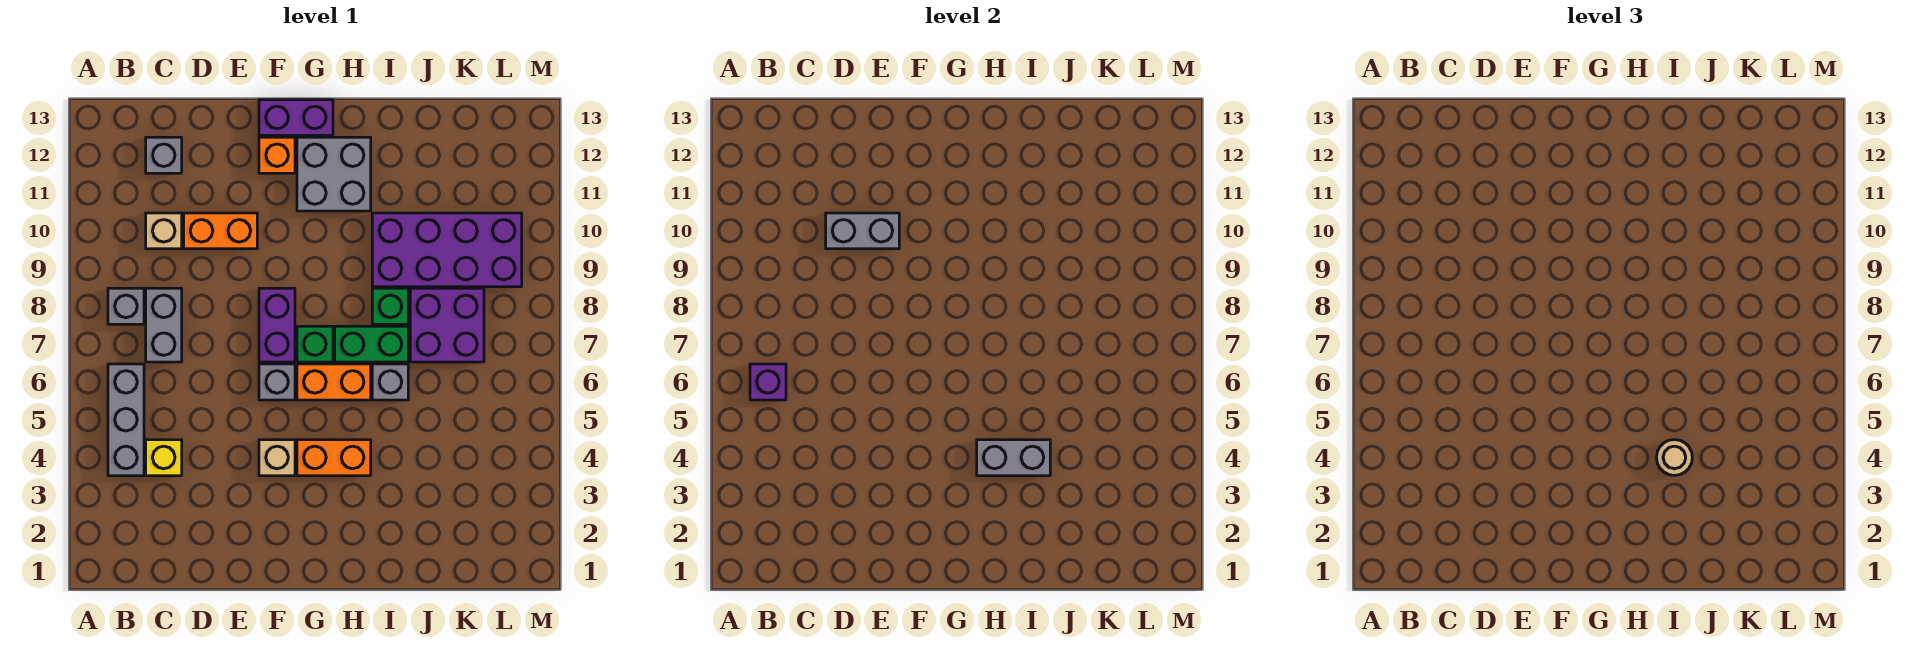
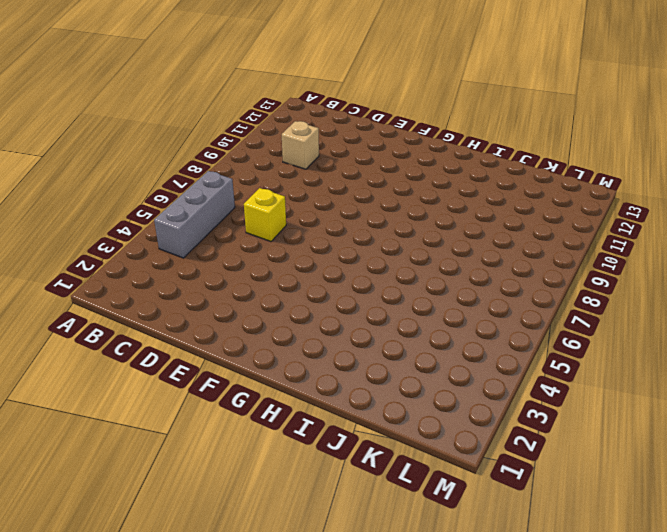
yellow 1x1 brick [244,188,286,242] -> yellow 1x1 brick moved to [146,440,182,476]
none -> grey 1x1 brick [108,288,144,324]
none -> grey 1x2 brick [146,288,182,362]
none -> grey 1x1 brick [146,137,182,173]

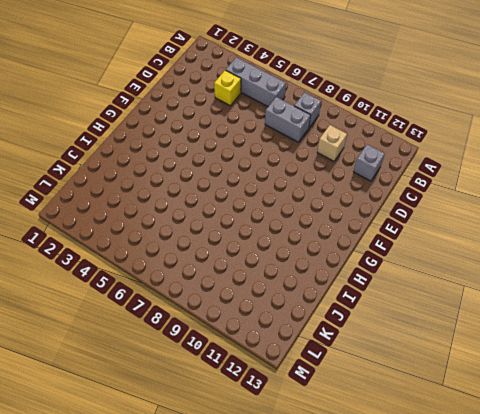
none -> orange 1x2 brick [184,213,257,249]
none -> tan 1x1 brick [259,440,295,476]
none -> grey 1x1 brick [259,364,295,400]

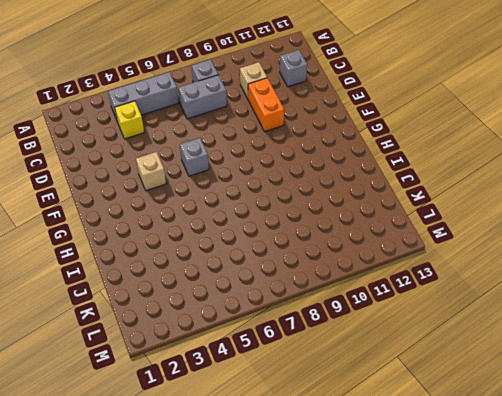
none -> purple 1x2 brick [259,288,295,362]
none -> orange 1x1 brick [259,137,295,173]
none -> purple 1x2 brick [259,100,333,135]

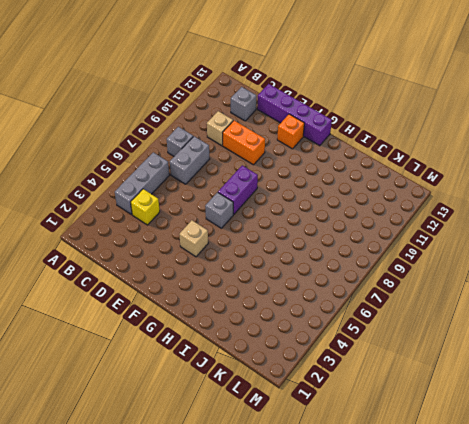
purple 1x4 brick [257,84,332,146] -> purple 1x2 brick [259,100,333,135]
none -> orange 1x2 brick [297,440,371,476]
none -> orange 1x2 brick [297,364,371,400]
none -> green 1x1 brick [297,326,333,362]

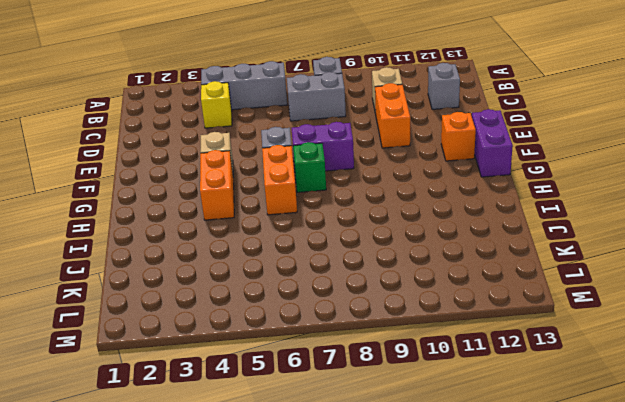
none -> grey 2x2 brick [297,137,371,211]
none -> green 1x2 brick [335,326,408,362]
none -> grey 1x1 brick [372,364,408,400]

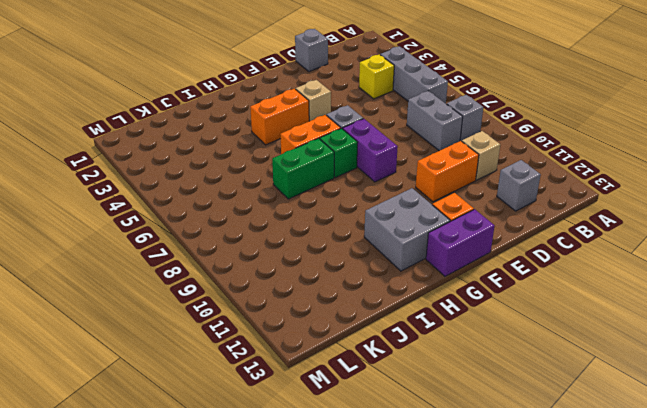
grey 1x1 brick [295,29,328,71] -> grey 1x1 brick moved to [372,364,408,400]
none -> green 1x1 brick [372,288,408,324]
none -> purple 2x4 brick [372,213,522,287]
none -> purple 2x2 brick [410,288,484,362]

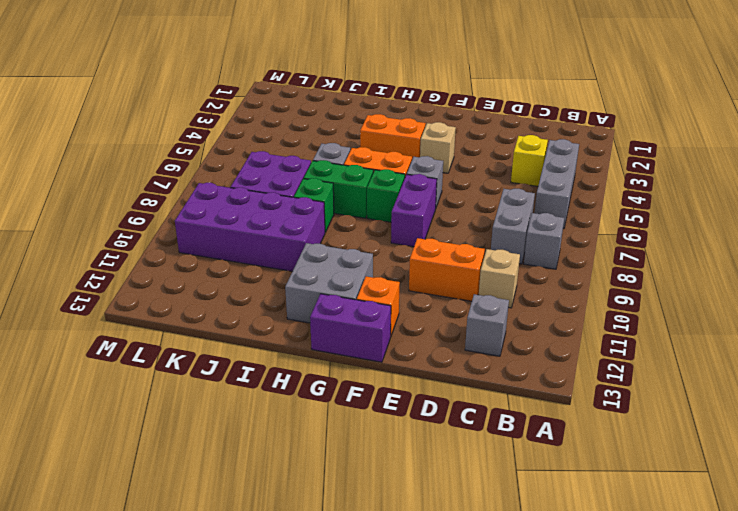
none -> purple 1x1 brick [750,364,786,400]
none -> grey 1x2 brick [826,213,899,249]
none -> grey 1x2 brick [977,440,1050,476]

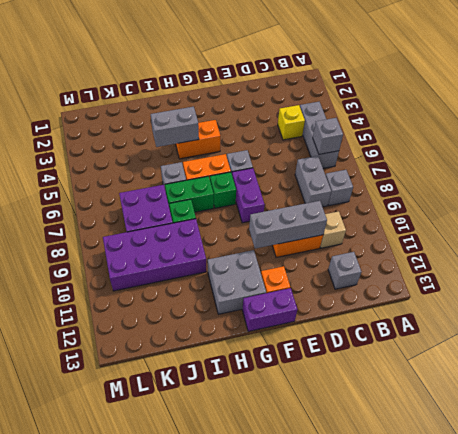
grey 1x1 brick [313,118,343,154] -> purple 1x1 brick [750,364,786,400]
grey 1x3 brick [249,201,327,249] -> grey 1x2 brick [826,213,899,249]
none -> tan 1x1 brick [259,440,295,476]
none -> tan 1x1 round brick [1657,440,1692,475]

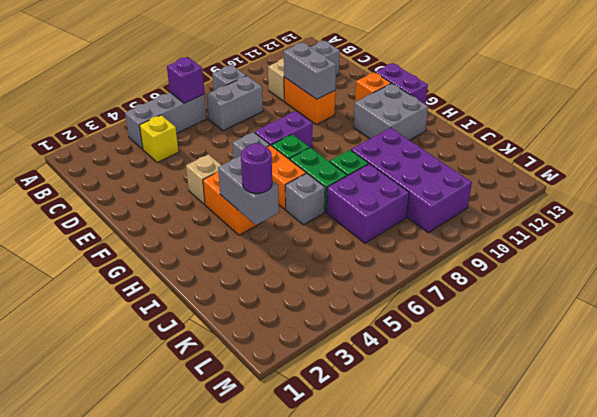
purple 1x1 round brick [241,143,272,194] -> tan 1x1 round brick [1657,440,1692,475]

